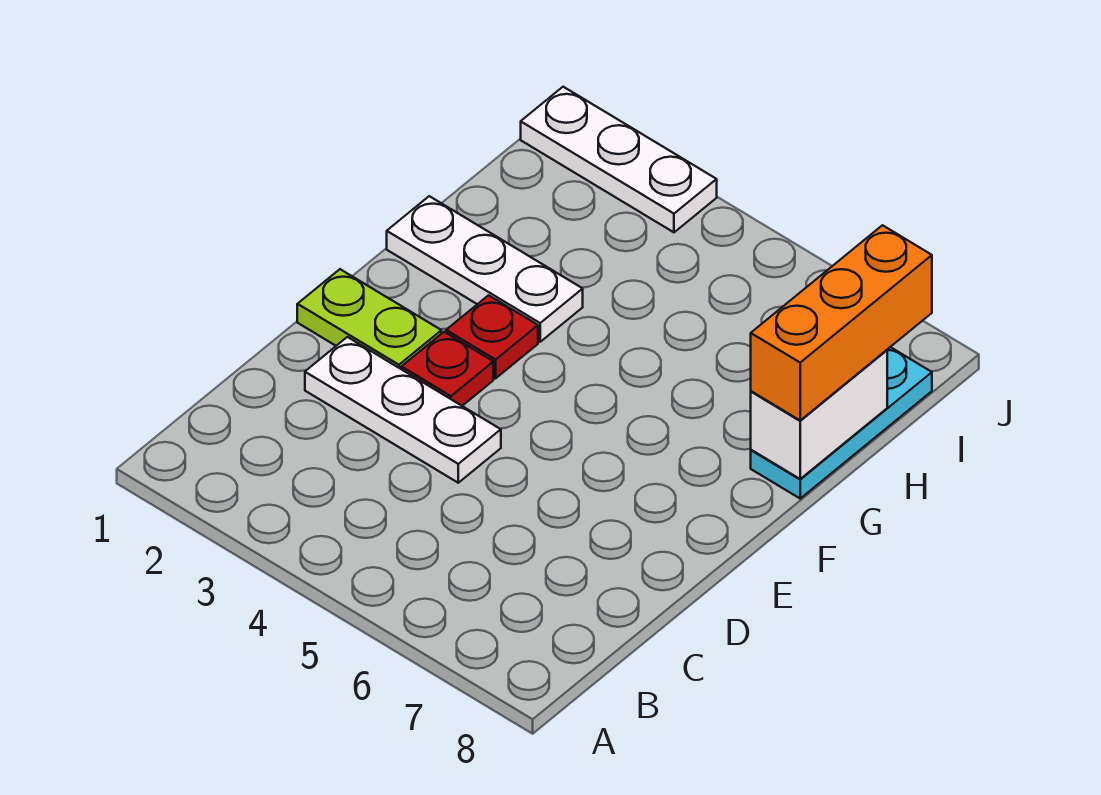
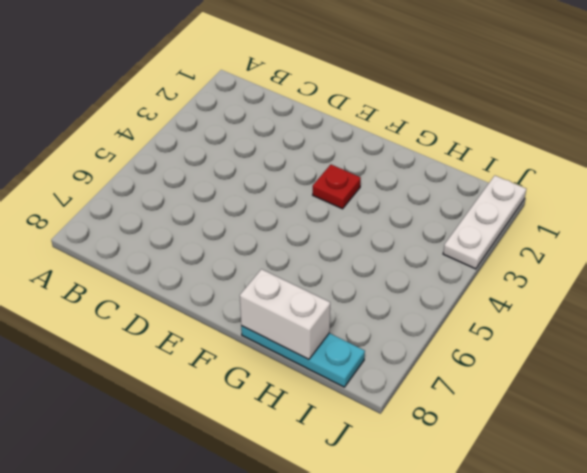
none -> white 1x3 plate [305,337,501,483]
none -> lime 1x2 plate [297,269,441,369]

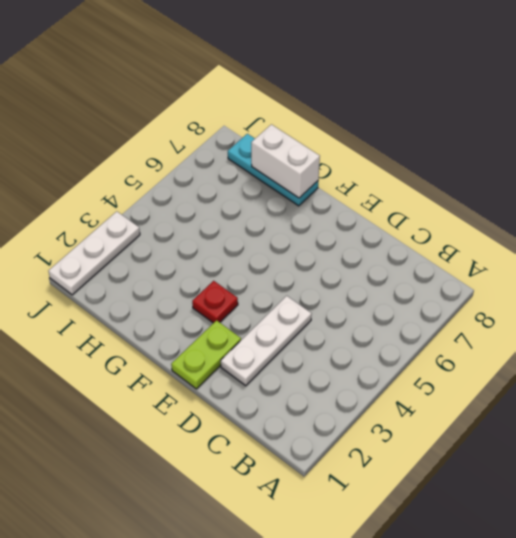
none -> red 1x1 plate [401,332,493,406]
none -> white 1x3 plate [387,196,583,342]

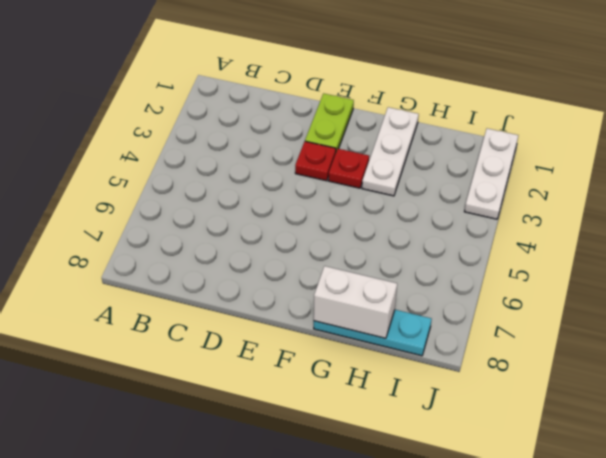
none -> white 1x3 plate [305,337,501,483]
none -> orange 1x3 brick [751,225,932,421]

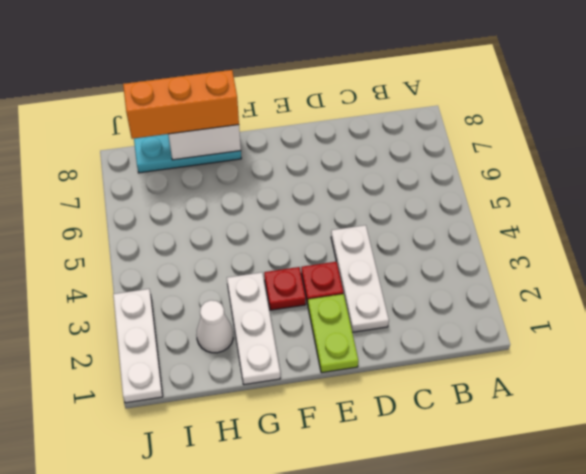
white 1x1 cone [196,300,233,353] -> none

